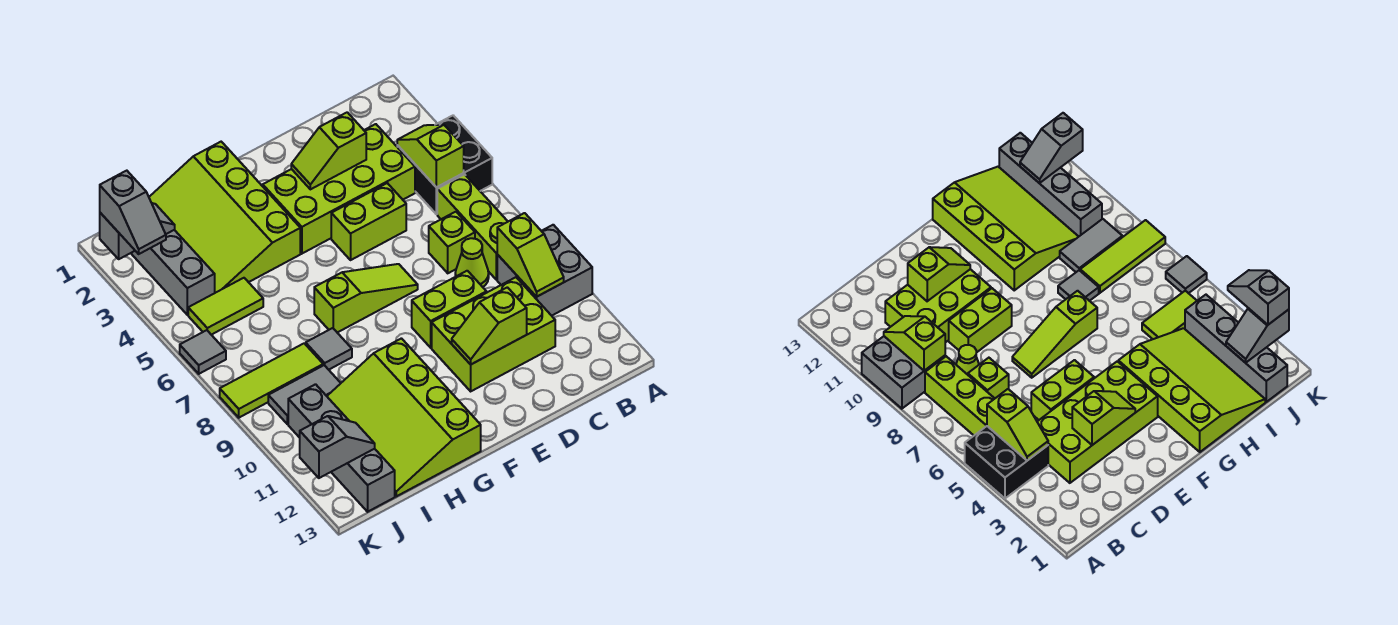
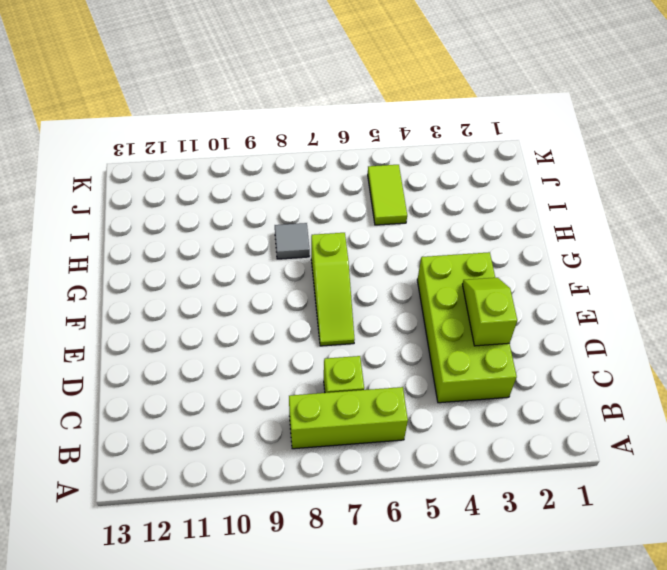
none -> black 2x2 brick [397,116,492,214]
none -> grey 2x2 brick [497,225,592,316]
none -> lime 1x1 cone [455,238,489,287]

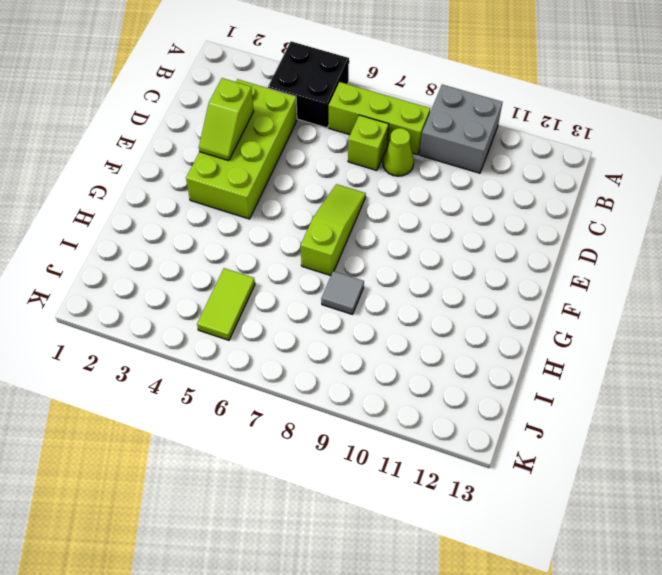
none -> lime 2x3 brick [432,277,555,391]
none -> lime 1x2 brick [331,183,406,260]
none -> lime 1x2 brick [412,271,487,348]

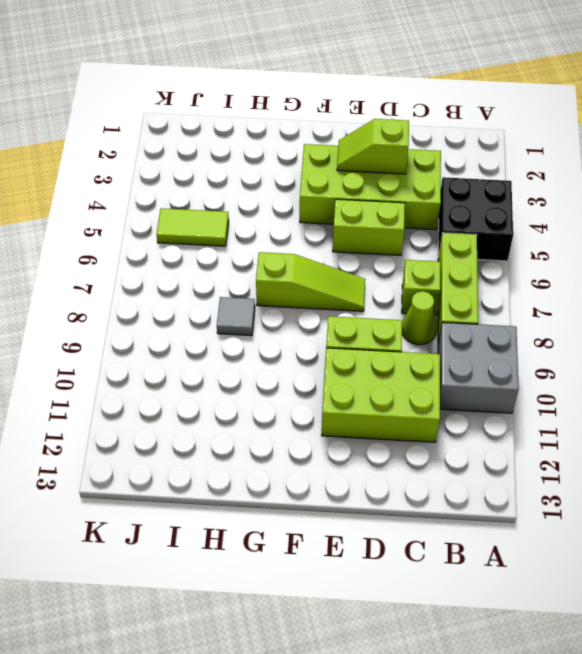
none -> lime 3x4 slope [149,142,300,293]
none -> lime 3x4 slope [327,338,481,496]
none -> lime 1x3 tile [220,343,323,418]

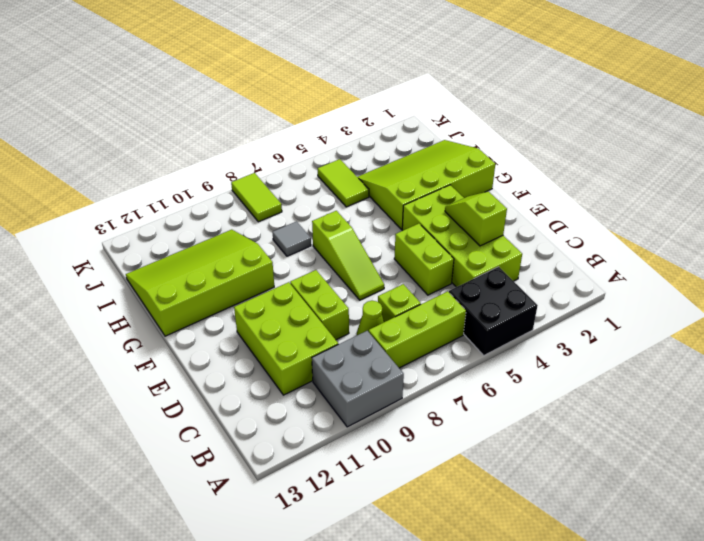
lime 1x2 tile [231,173,282,222] -> lime 1x3 tile [220,343,323,418]
none -> grey 1x2 tile [268,365,341,424]
none -> grey 1x4 brick [131,230,215,315]
none -> grey 1x4 brick [288,384,395,512]

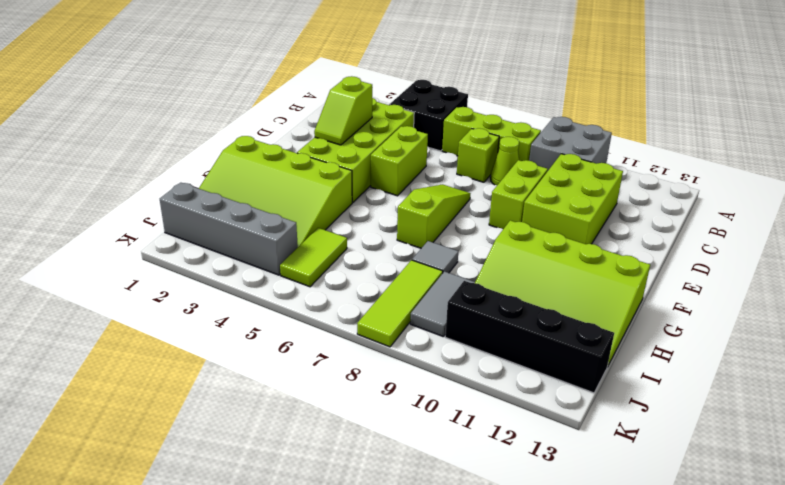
black 1x4 brick [445,281,614,393] -> grey 1x4 brick [288,384,395,512]
none -> grey 1x1 tile [180,330,226,374]
none -> lime 1x2 slope [397,125,464,187]
none -> lime 1x2 slope [497,213,564,297]

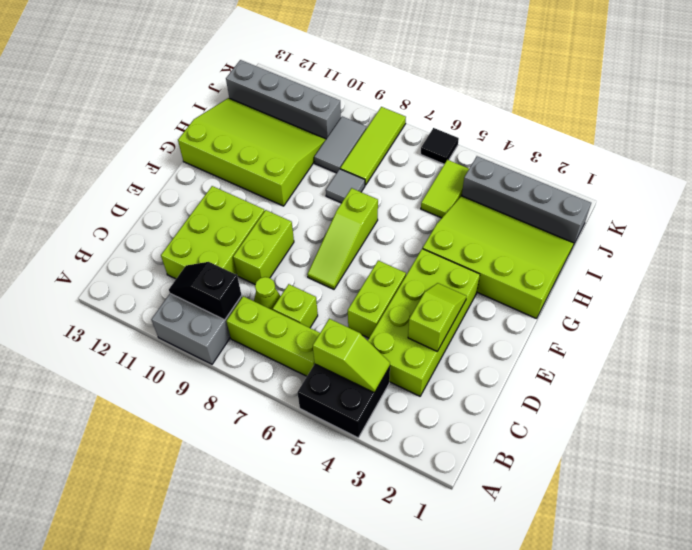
black 1x2 slope [169,262,242,320] -> lime 1x2 slope [497,213,564,297]
black 1x1 tile [421,128,459,164] -> grey 1x1 tile [180,330,226,374]
none -> lime 1x2 slope [452,287,527,364]
none -> grey 1x2 slope [100,203,175,259]
none -> grey 1x2 slope [300,416,375,478]

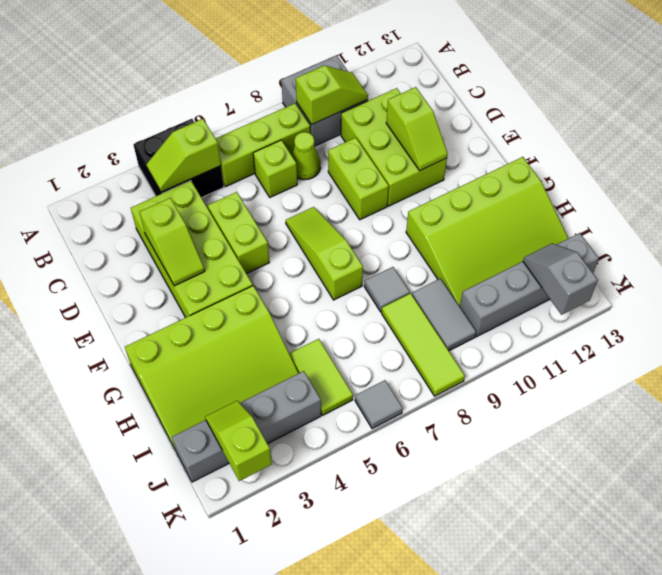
lime 1x2 slope [205,401,272,481] -> grey 1x2 slope [100,203,175,259]
none -> grey 1x2 slope [100,171,166,254]

